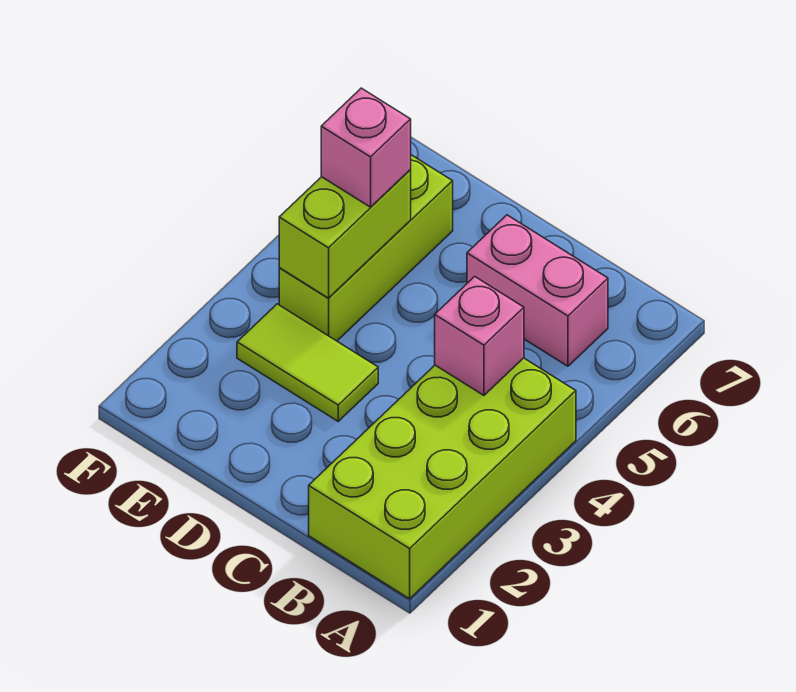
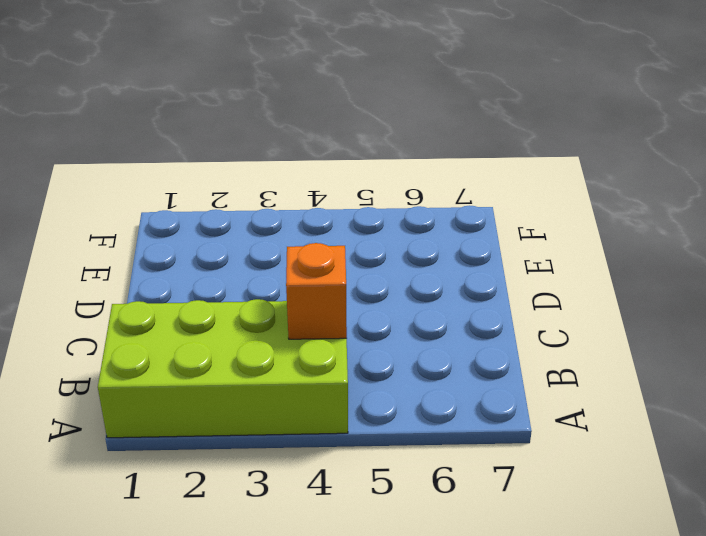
orange 1x1 brick [286,243,347,339] -> pink 1x1 brick [435,277,524,395]
none -> pink 1x2 brick [467,215,608,366]
none -> lime 1x2 tile [237,304,378,421]

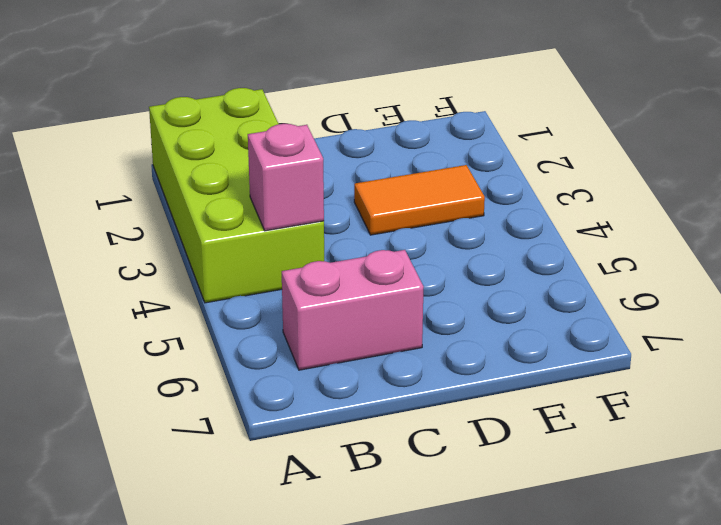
orange 1x2 tile [354,165,485,235] -> lime 1x2 tile [237,304,378,421]
none -> lime 1x3 brick [279,155,453,341]
none -> lime 1x2 brick [279,170,411,298]

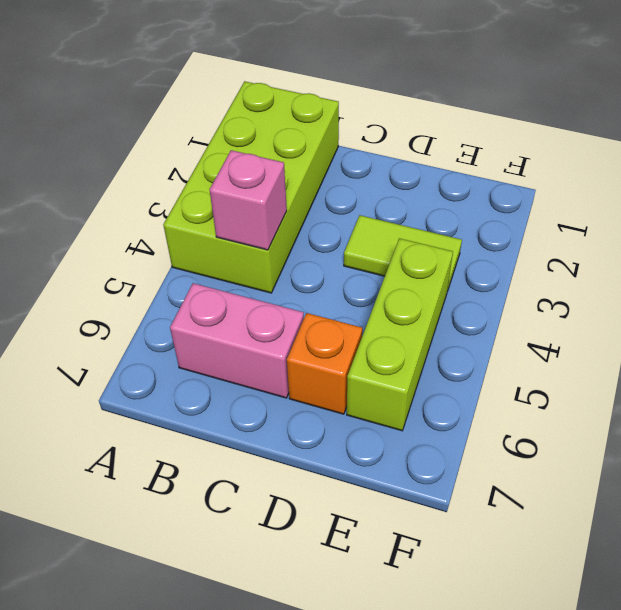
orange 1x1 brick [287,313,362,414] -> none
none -> lime 1x2 brick [279,170,411,298]
none -> pink 1x1 brick [321,88,411,207]

